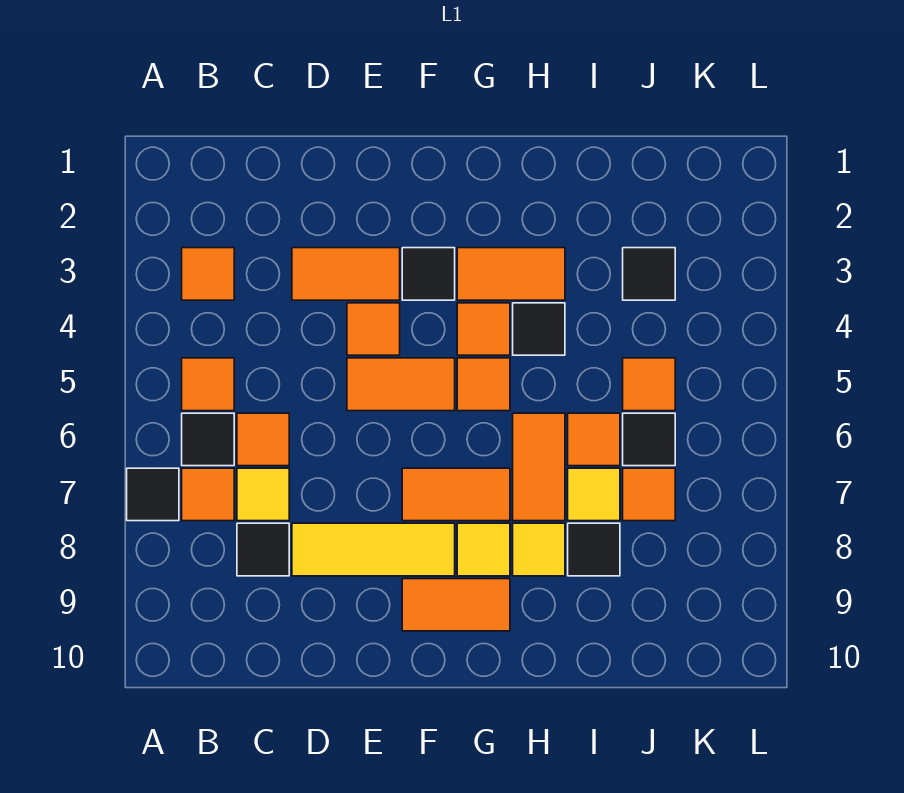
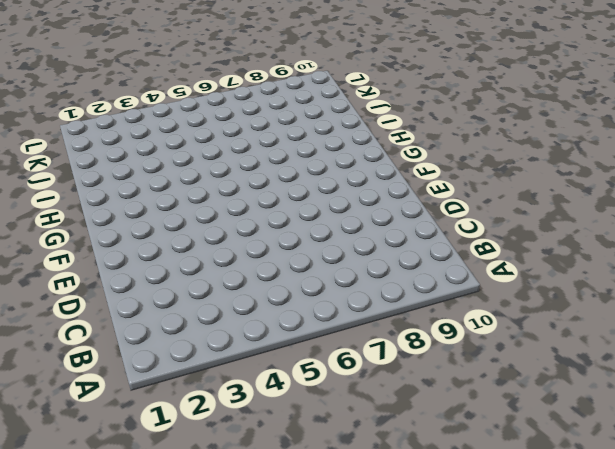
none -> black 1x1 tile [127,468,179,521]
none -> orange 1x1 tile [182,248,234,300]
none -> orange 1x1 tile [182,358,234,411]

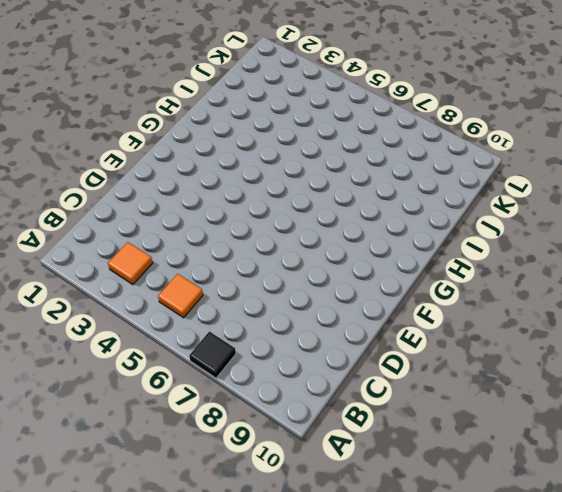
none -> black 1x1 tile [182,413,234,466]
none -> orange 1x1 tile [182,468,234,521]
none -> orange 1x1 tile [237,413,289,466]

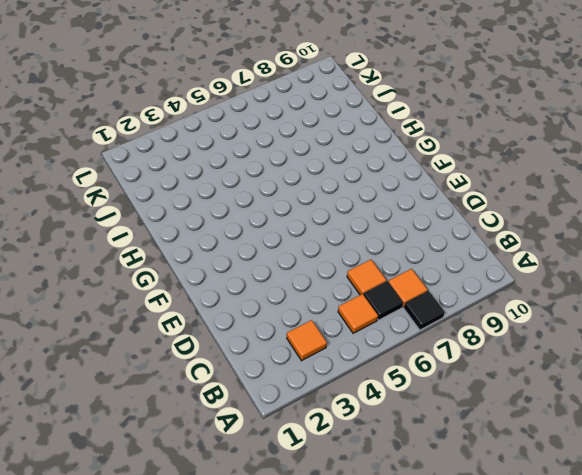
none -> yellow 1x1 tile [237,468,289,521]
none -> black 1x1 tile [237,523,289,576]
none -> orange 1x2 tile [292,248,400,300]

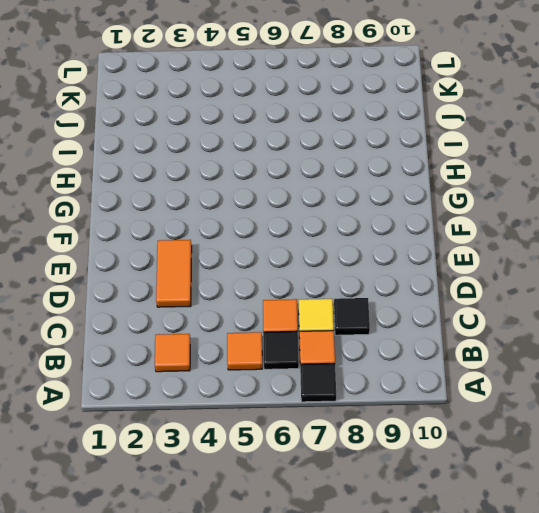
none -> yellow 1x3 tile [292,523,455,576]
none -> orange 1x1 tile [347,303,400,355]
none -> orange 1x2 tile [347,358,455,411]

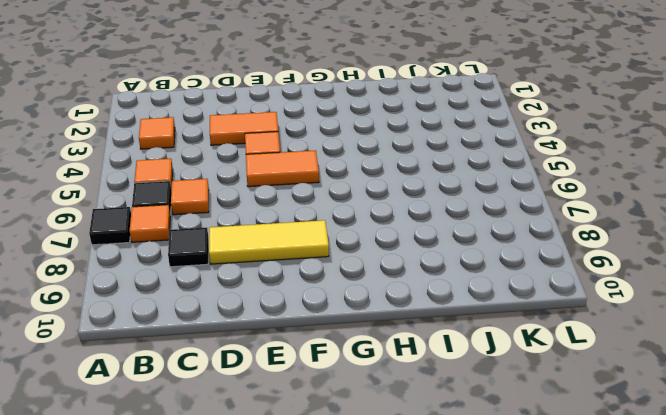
none -> yellow 1x1 tile [237,468,289,521]
none -> black 1x1 tile [402,248,455,300]
none -> orange 1x2 tile [402,468,510,521]

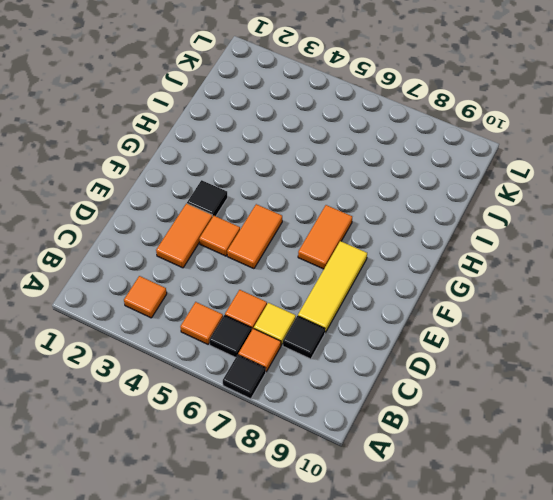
none -> orange 1x2 tile [402,579,510,631]
none -> orange 1x2 tile [457,248,565,300]
none -> orange 1x1 tile [457,303,510,355]

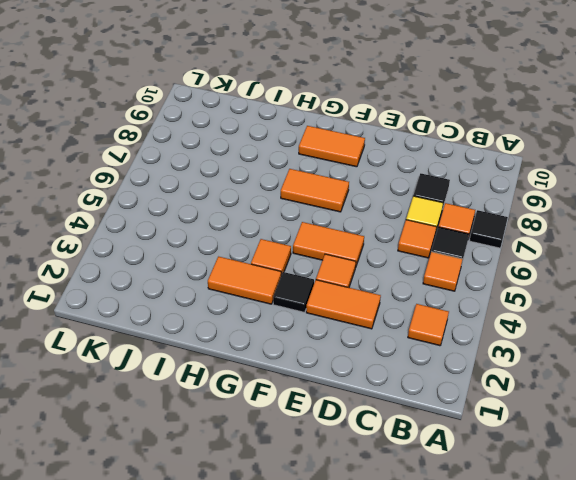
none -> yellow 1x3 tile [292,523,455,576]
none -> orange 1x1 tile [457,358,510,411]
none -> yellow 1x1 tile [457,523,510,576]

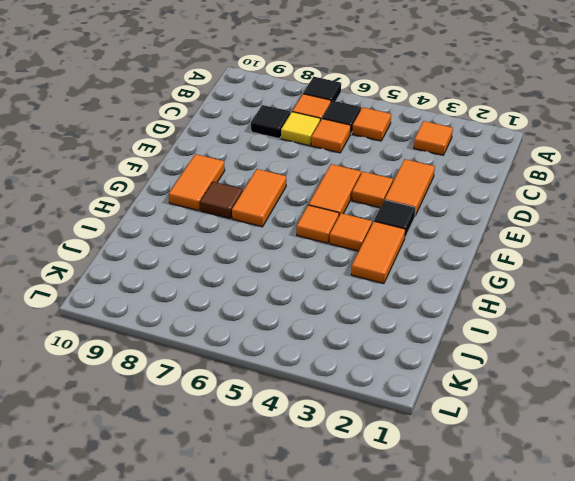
brown 1x1 tile [200,182,243,219] -> yellow 1x1 tile [457,523,510,576]
none -> yellow 1x3 tile [292,523,455,576]
none -> black 1x1 tile [513,303,565,355]
none -> orange 1x2 tile [513,413,565,521]

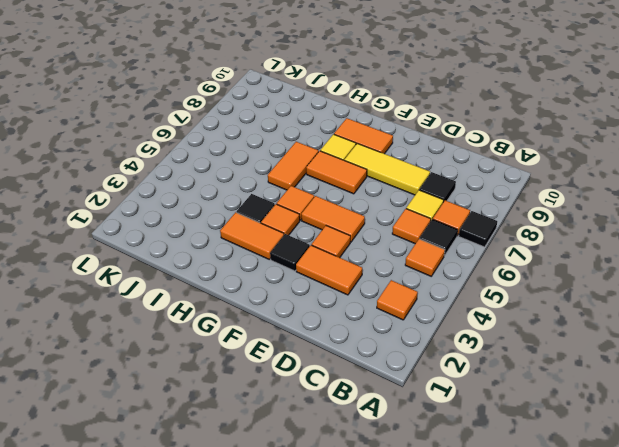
none -> yellow 1x1 tile [513,523,565,576]
none -> orange 1x1 tile [568,413,620,466]
none -> yellow 1x1 tile [568,468,620,521]

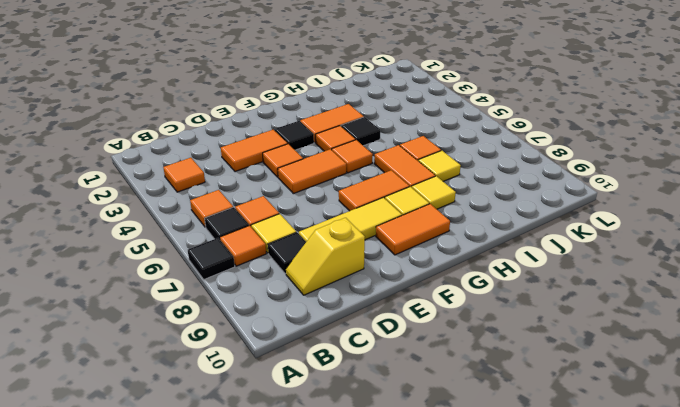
yellow 1x2 slope [286,218,365,295] -> none
none -> black 1x1 tile [568,523,620,576]
none -> black 1x1 tile [623,248,675,300]
none -> orange 1x1 tile [623,358,675,411]

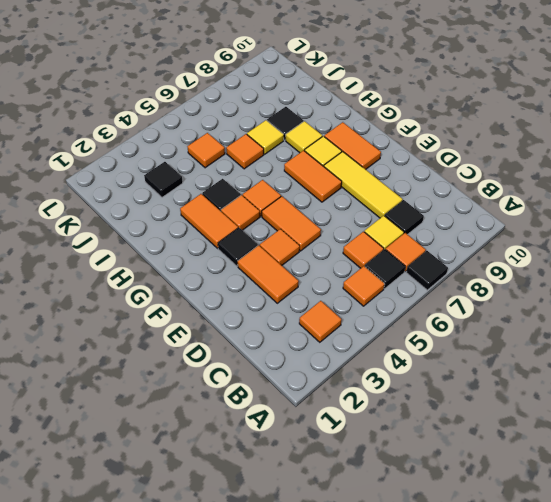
none -> orange 1x2 tile [513,413,565,521]
none -> black 1x1 tile [623,413,675,466]
none -> orange 1x1 tile [623,468,675,521]

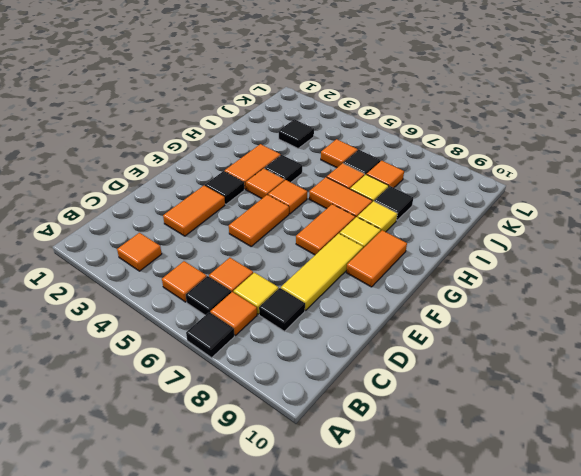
none -> orange 1x1 tile [347,303,400,355]

